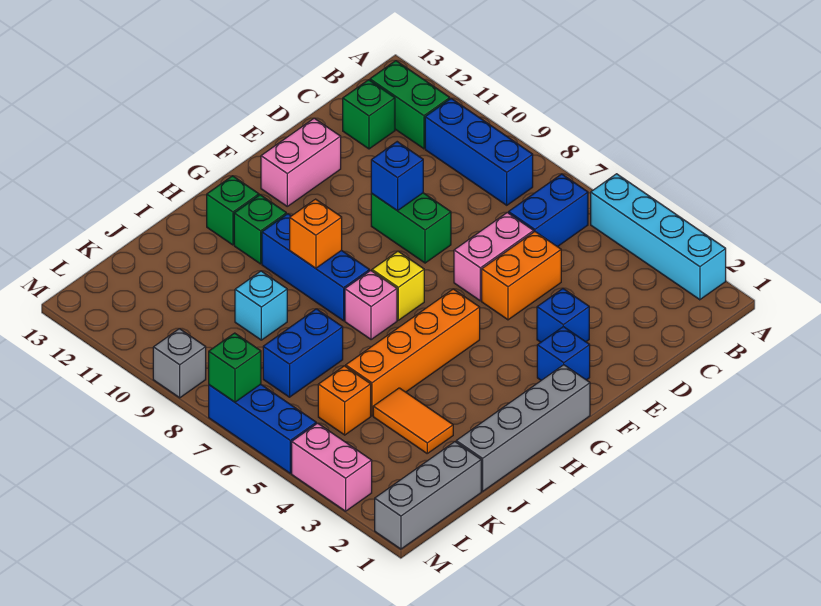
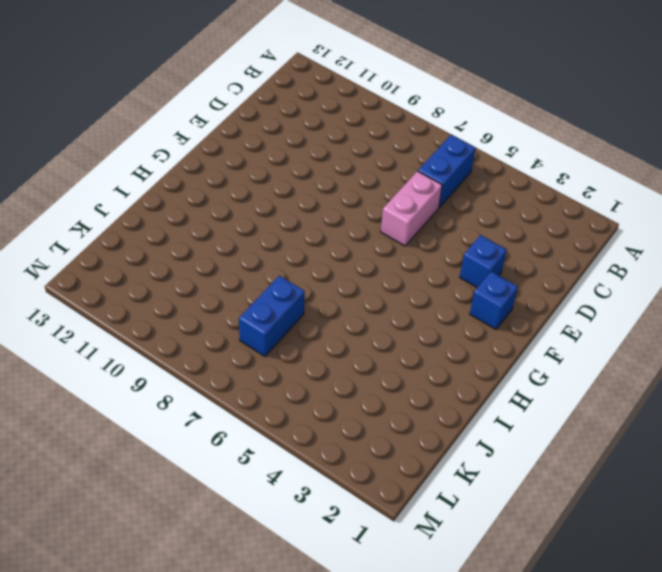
none -> cyan 1x4 brick [591,174,726,300]
none -> blue 1x3 brick [425,99,533,205]
none -> green 1x2 brick [370,61,450,149]

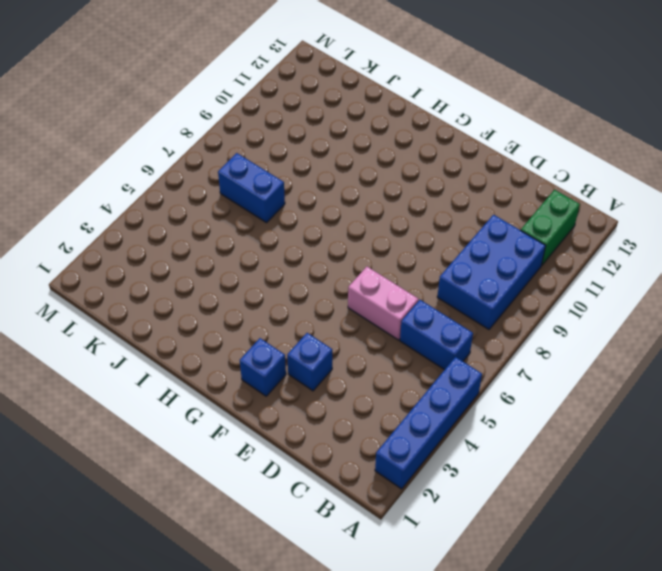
blue 1x4 brick [375,357,482,489] -> cyan 1x4 brick [591,174,726,300]
blue 2x3 brick [437,215,546,329] -> blue 1x3 brick [425,99,533,205]
none -> green 1x1 brick [343,80,395,149]
none -> orange 1x2 brick [482,232,561,320]
none -> green 1x2 brick [371,193,451,263]

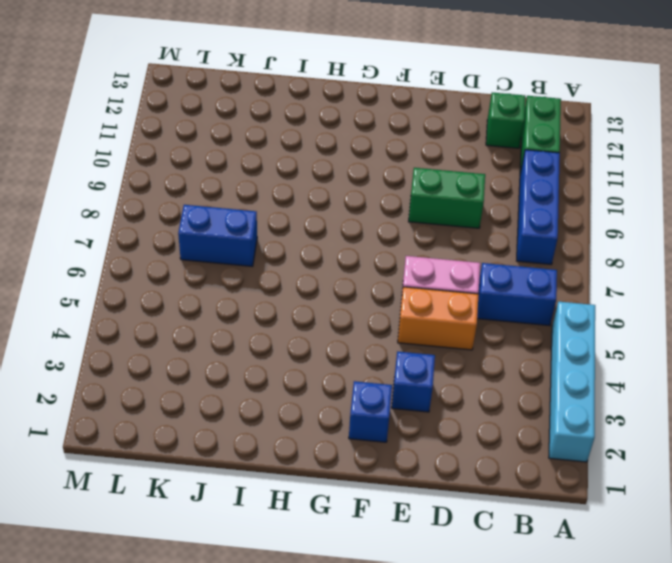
green 1x2 brick [409,168,485,228] -> green 1x2 brick turned to [371,193,451,263]
none -> pink 1x2 brick [261,118,341,206]
none -> grey 1x4 brick [456,365,590,491]
none -> orange 1x4 brick [346,289,480,416]

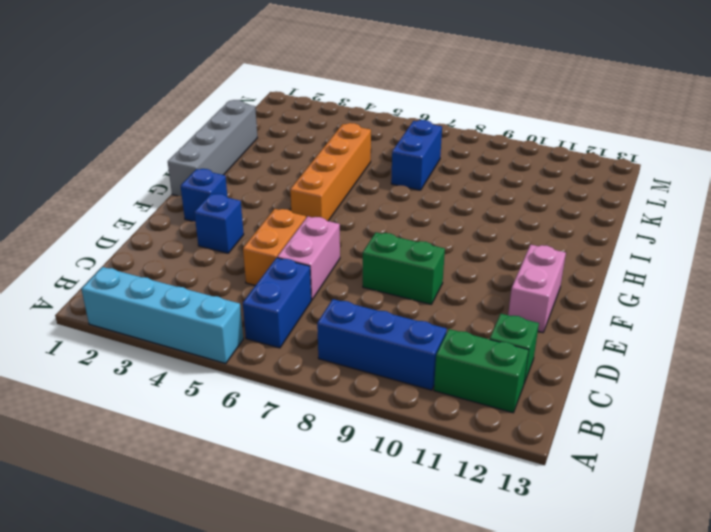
none -> yellow 1x1 brick [372,251,424,320]
none -> pink 1x1 brick [345,271,397,340]
none -> blue 1x3 brick [262,214,369,321]

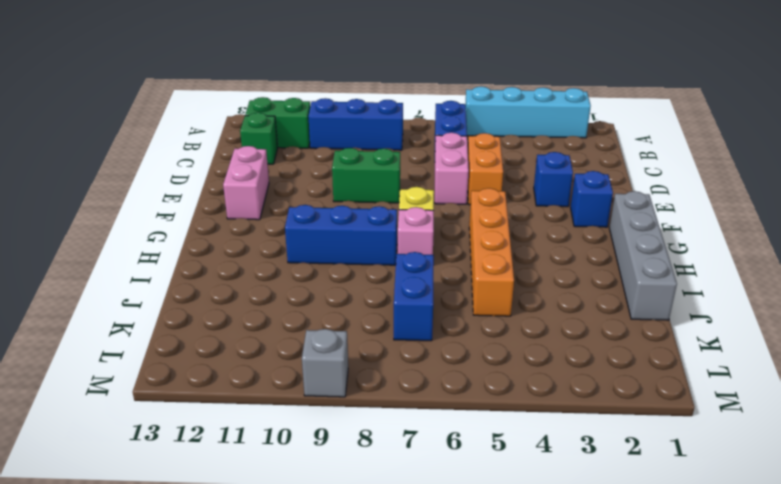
none -> green 1x1 brick [234,195,286,264]
none -> green 1x1 brick [207,176,259,245]
none -> orange 1x2 tile [373,388,453,453]

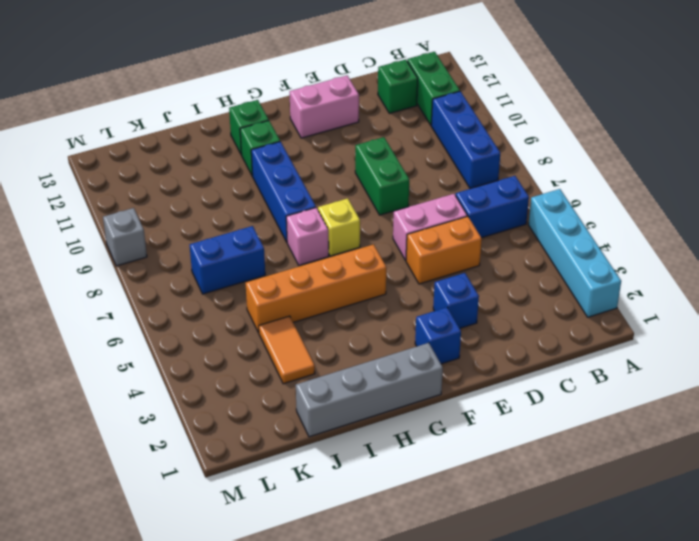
none -> cyan 1x1 brick [235,271,287,340]
none -> grey 1x3 brick [375,442,481,549]
none -> orange 1x1 brick [318,366,371,435]

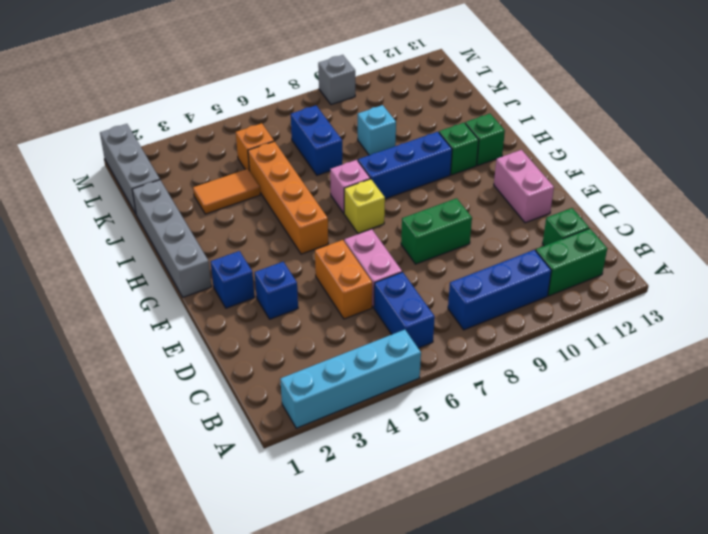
none -> pink 1x2 brick [292,423,372,511]
none -> blue 1x3 brick [209,384,316,473]
none -> blue 1x1 brick [371,142,423,211]

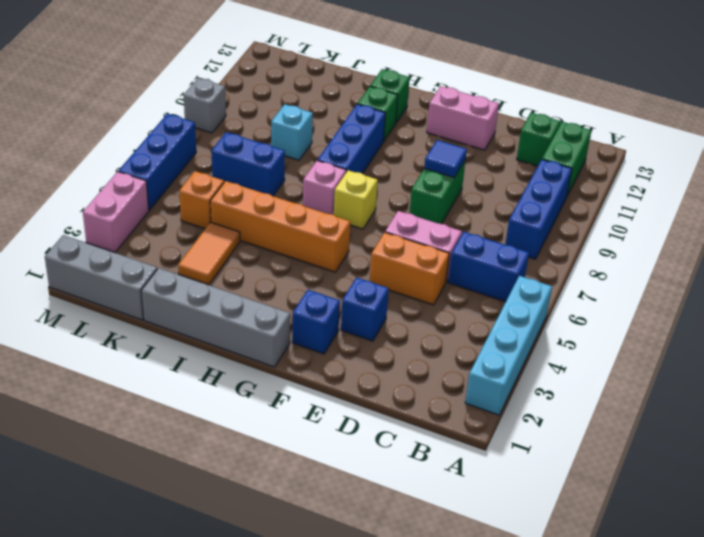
blue 1x1 tile [424,140,467,177] -> blue 1x1 brick [371,142,423,211]
none -> orange 1x1 brick [290,199,342,268]
none -> green 1x1 brick [209,333,261,402]

